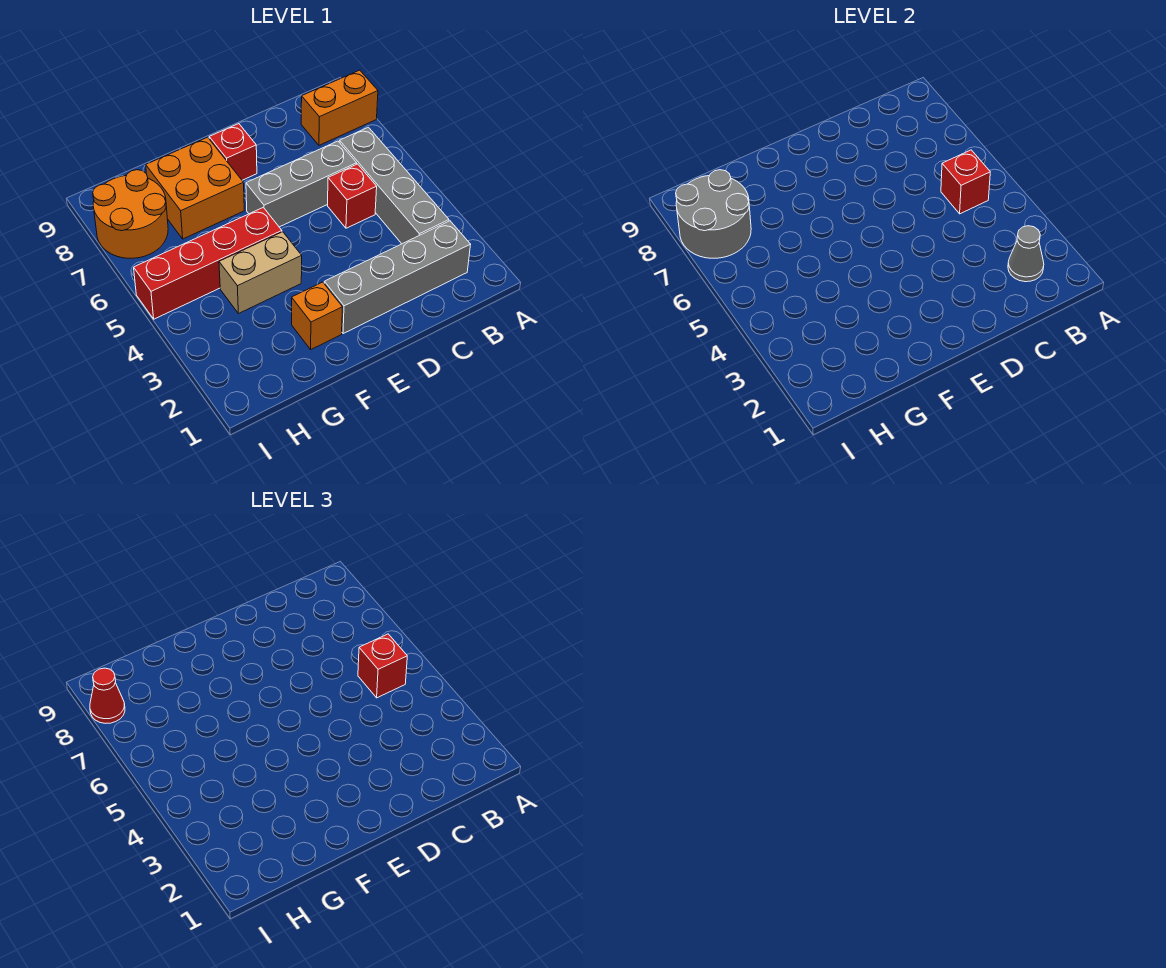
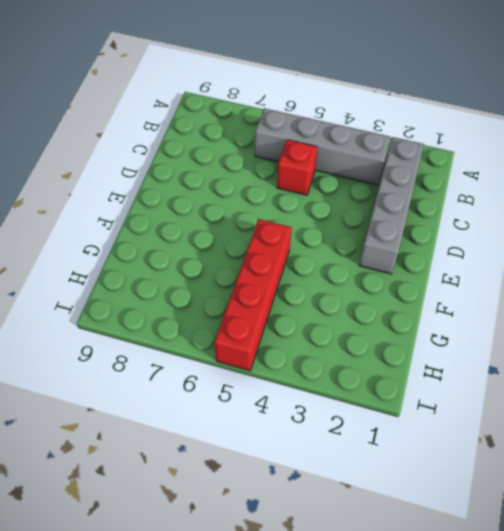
none -> orange 1x2 brick [301,70,378,145]
none -> grey 1x3 brick [246,141,357,227]
none -> red 1x1 brick [209,124,257,180]

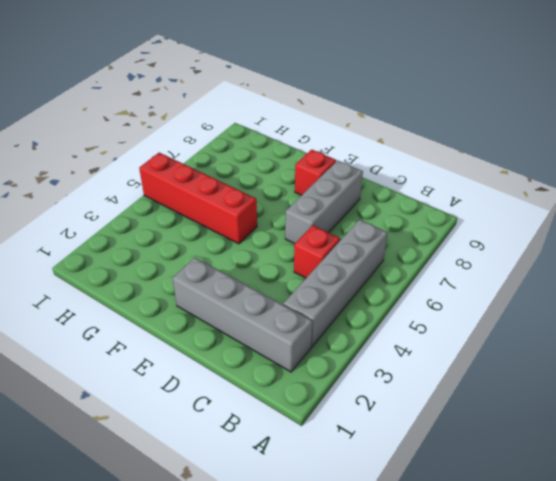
grey 1x3 brick [285,161,363,244] -> grey 1x3 brick turned to [246,141,357,227]
none -> orange 1x2 brick [301,70,378,145]
none -> orange 1x1 brick [292,282,342,349]
none -> tan 1x2 brick [219,232,302,314]

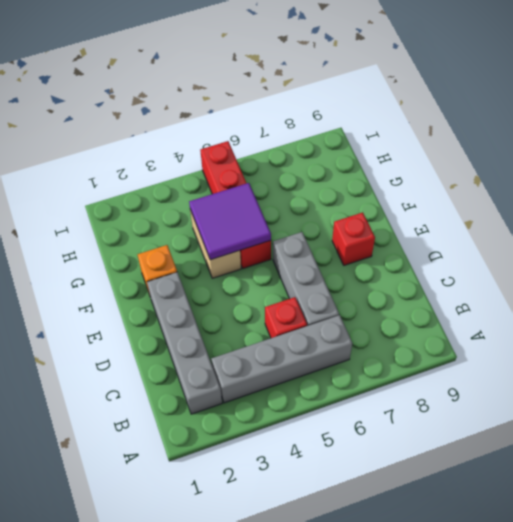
purple 2x2 tile [189,183,271,260] -> none
none -> orange 1x2 brick [301,70,378,145]
none -> orange 2x2 brick [146,137,244,239]
none -> orange 2x2 round brick [93,170,168,258]

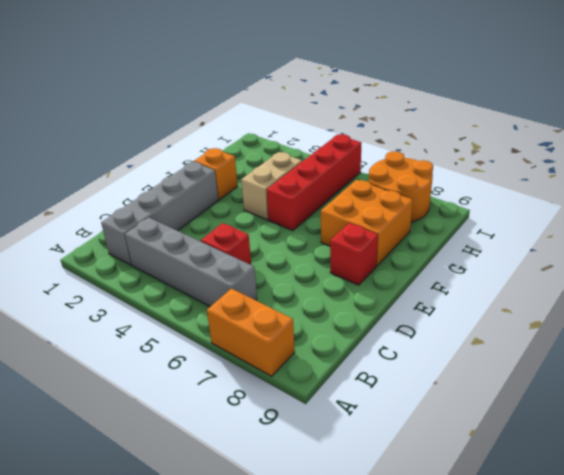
orange 1x2 brick [207,288,295,376] -> orange 1x2 brick turned to [301,70,378,145]
none -> grey 1x3 brick [246,141,357,227]
none -> grey 1x1 cone [1008,226,1044,282]
none -> red 1x1 brick [941,150,990,214]

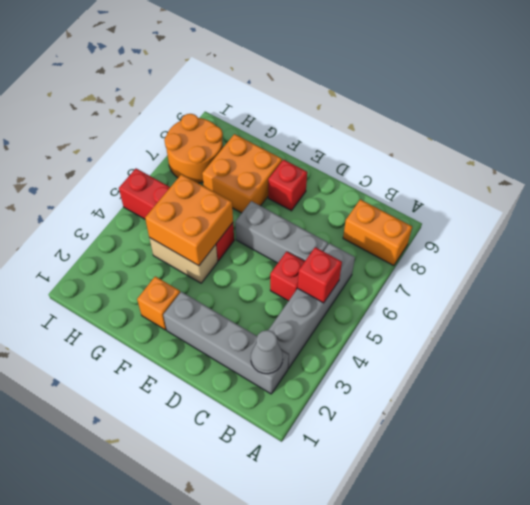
orange 2x2 brick [145,174,233,266] -> none
none -> grey 2x2 round brick [676,170,751,258]
none -> red 1x1 brick [358,634,407,698]
none -> red 1x1 cone [90,668,125,723]

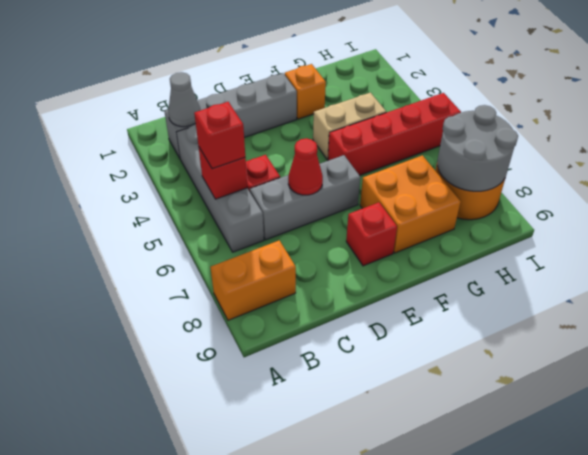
red 1x1 cone [288,138,323,195] -> red 1x1 cone moved to [90,668,125,723]

